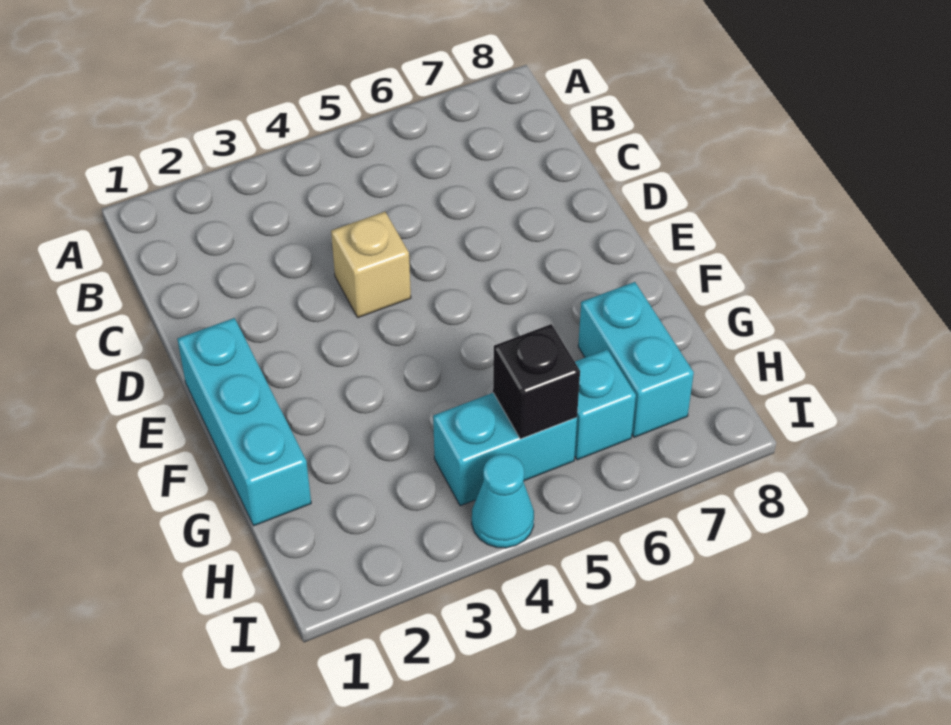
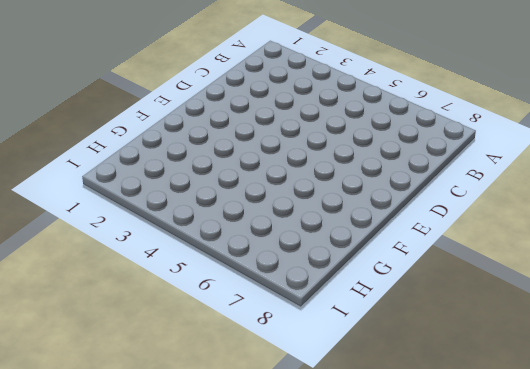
none -> tan 1x1 brick [331,212,411,318]
none -> cyan 1x3 brick [178,318,311,526]

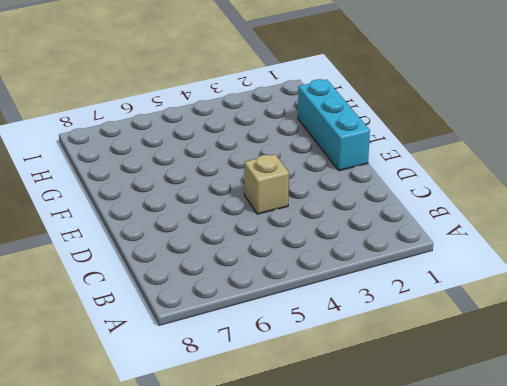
none -> cyan 1x2 brick [578,282,694,437]
none -> cyan 1x2 brick [433,393,577,506]

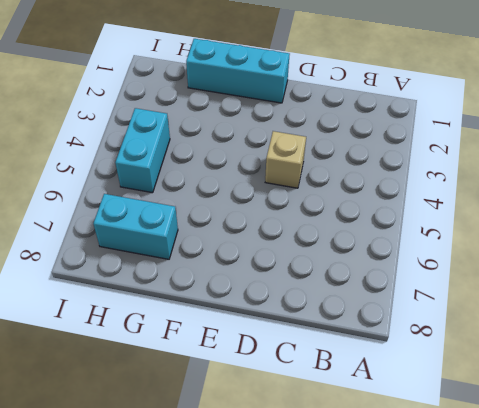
none -> cyan 1x1 brick [575,350,636,460]
none -> cyan 1x1 cone [472,454,534,548]

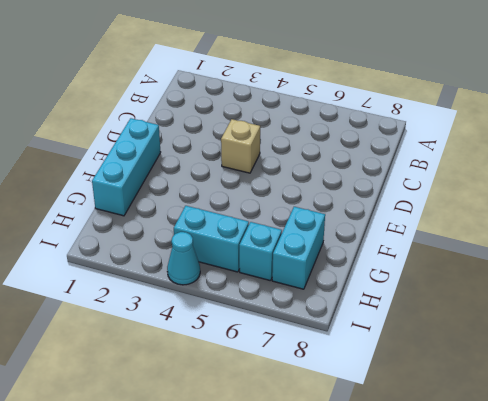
none -> black 1x1 brick [493,324,580,439]

